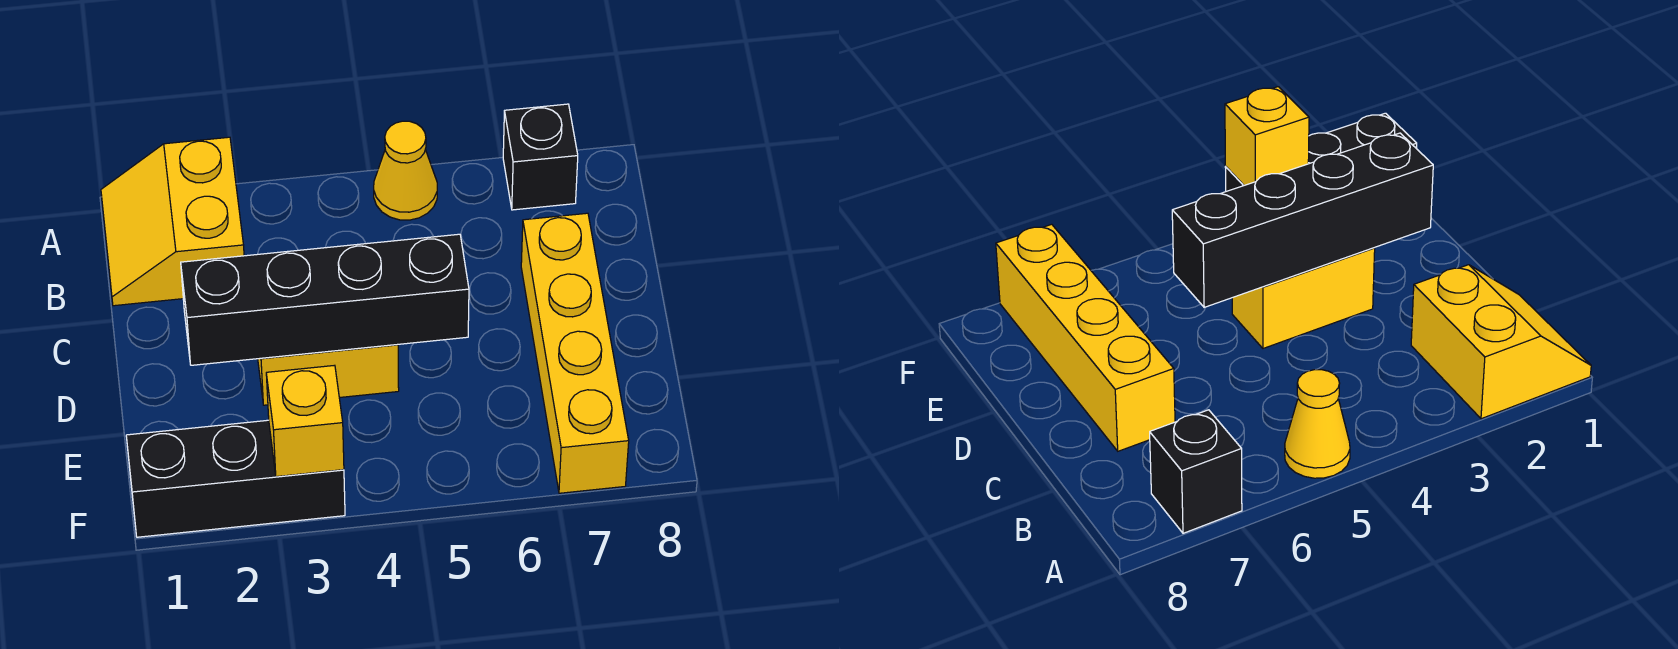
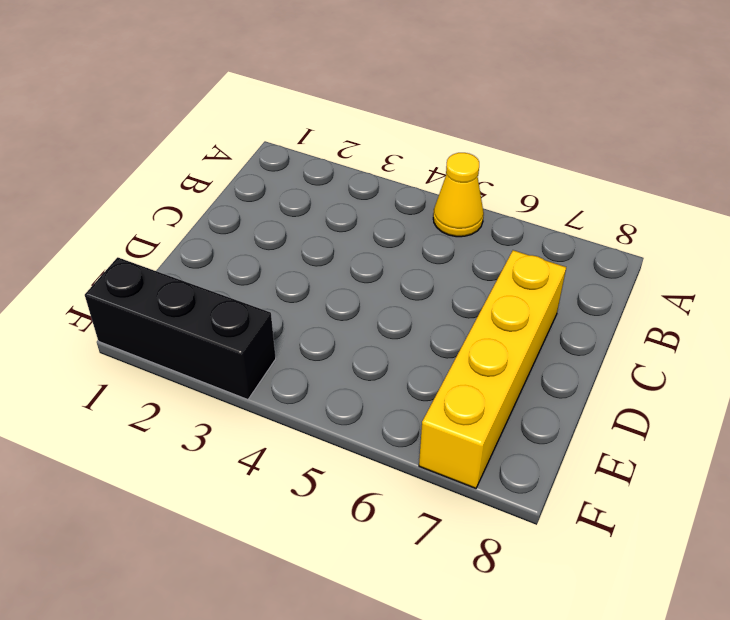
none -> yellow 2x2 slope [101,137,244,306]
none -> black 1x1 brick [503,104,578,210]

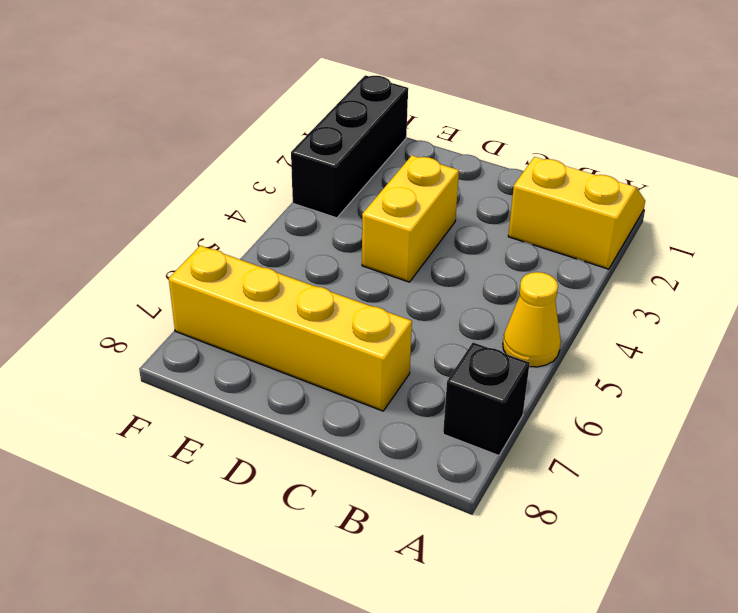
none -> black 1x4 brick [181,234,469,365]
none -> yellow 1x1 brick [266,365,344,477]

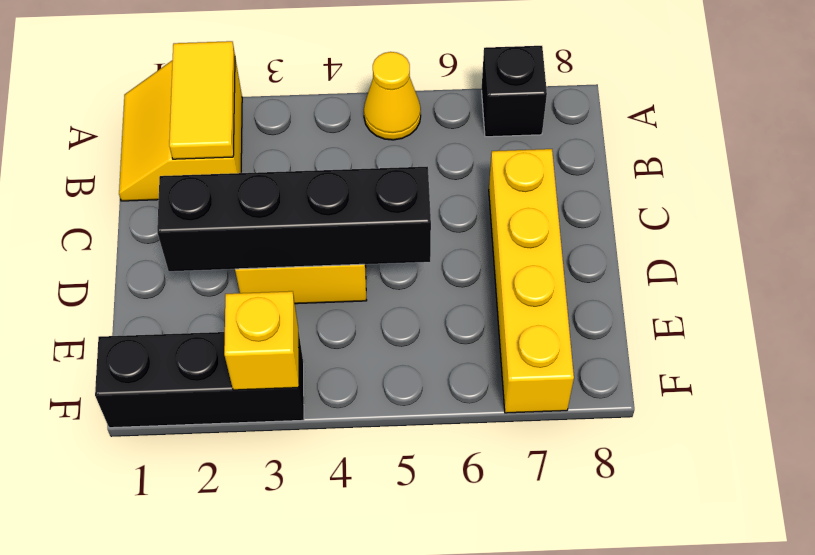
yellow 1x2 tile [169,41,235,159] -> none

